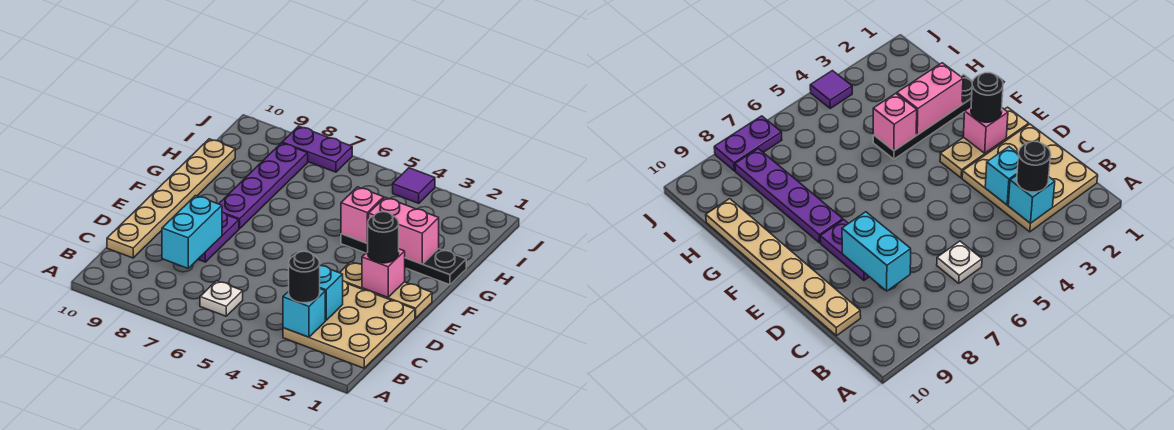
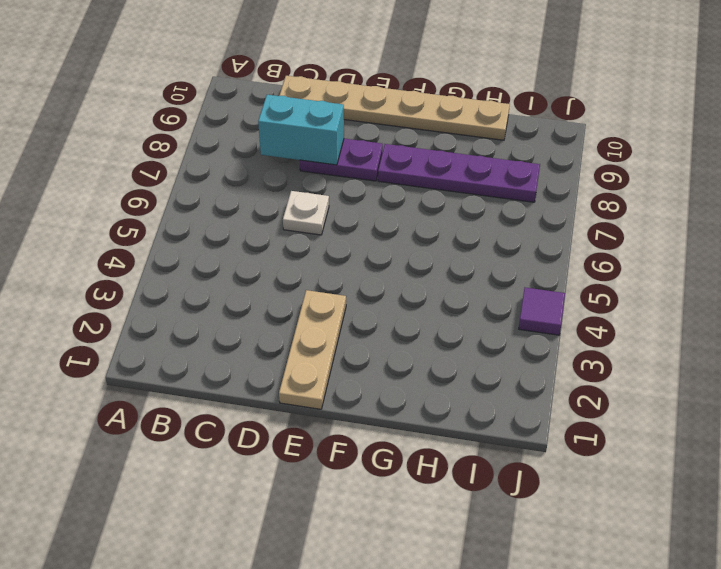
white 1x1 plate [283,191,329,235] -> white 1x1 plate moved to [200,281,243,316]
none -> tan 3x3 plate [283,281,415,368]
none -> black 1x4 plate [341,234,466,285]
none -> purple 1x2 plate [282,126,352,172]

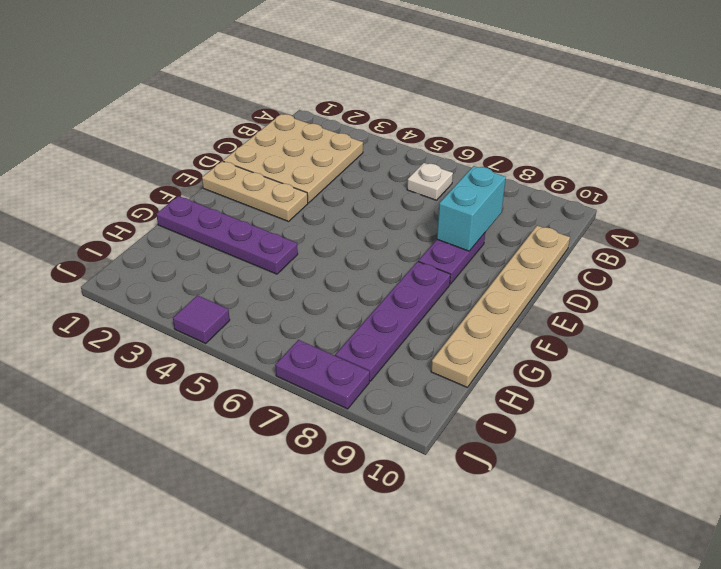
purple 1x4 plate [156,196,298,274] -> black 1x4 plate [341,234,466,285]
none -> cyan 1x1 brick [283,289,325,337]
none -> cyan 1x1 brick [320,266,343,320]
none -> pink 1x1 brick [362,249,405,297]

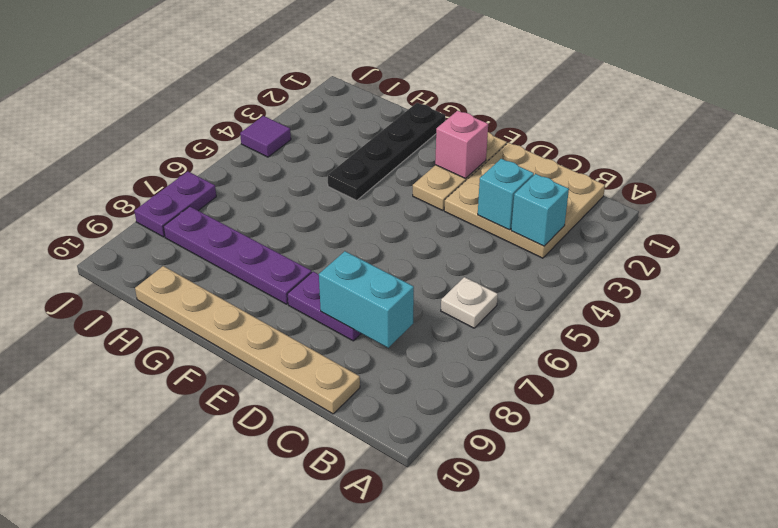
none -> pink 1x2 brick [369,197,439,264]
none -> pink 1x1 brick [341,187,384,243]
none -> black 1x1 round brick [289,251,320,303]

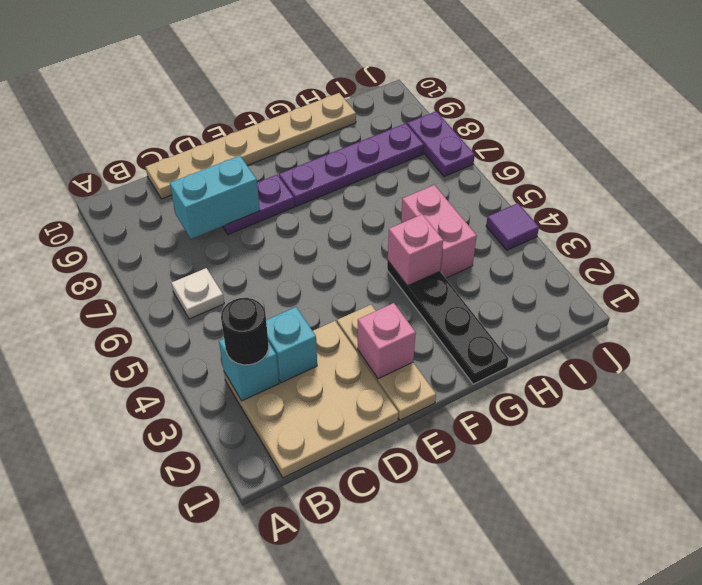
pink 1x2 brick [401,185,477,278] -> pink 1x2 brick moved to [369,197,439,264]
none -> black 1x1 round brick [367,212,399,263]

